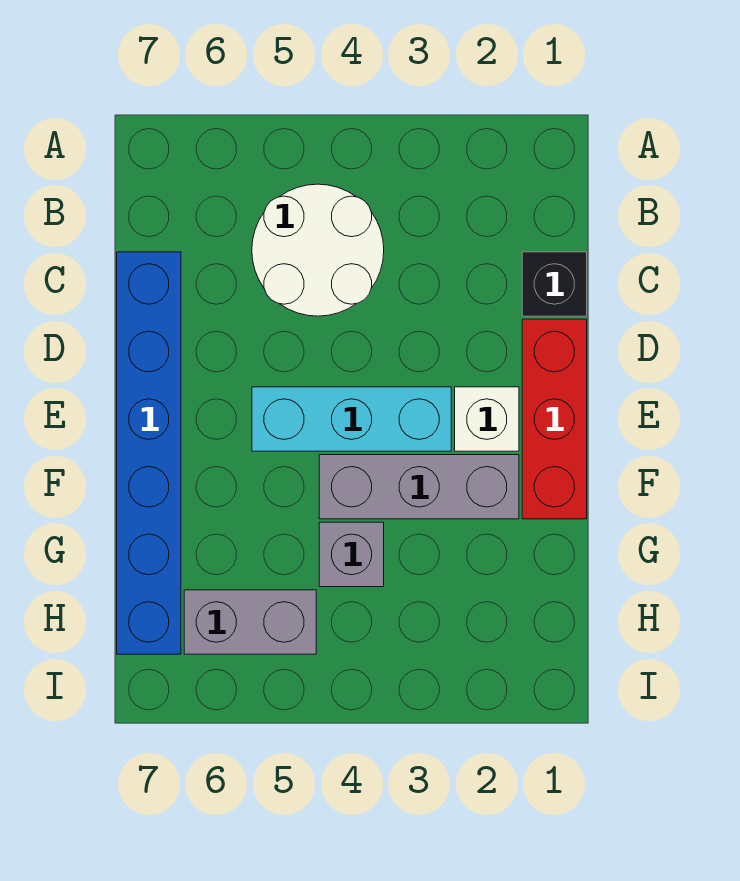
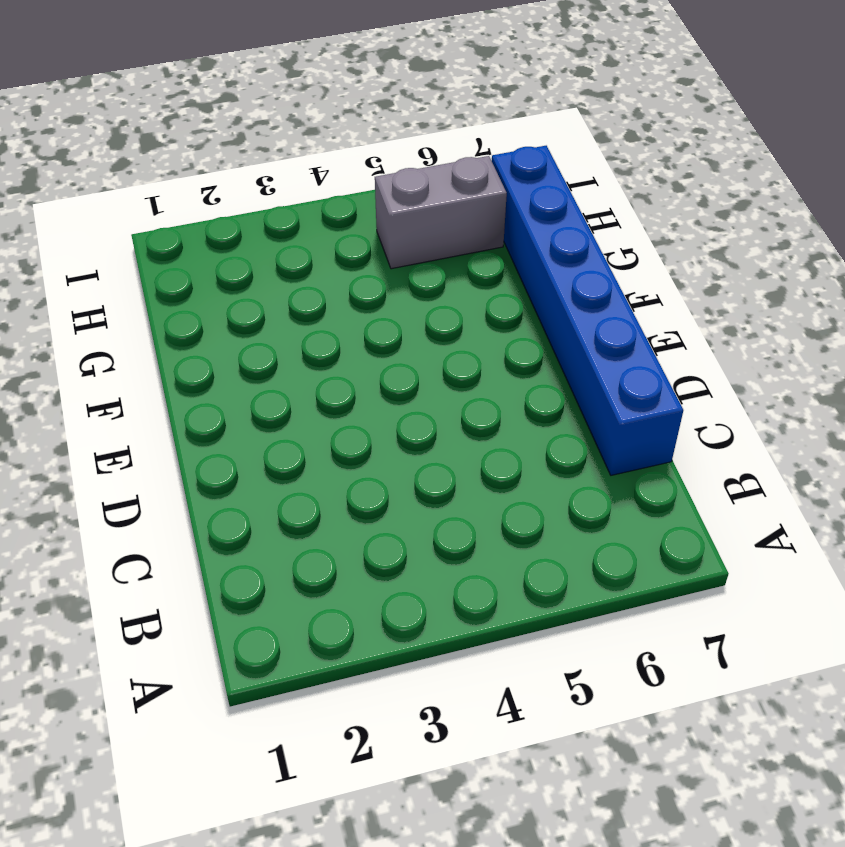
none -> white 2x2 round brick [252,184,384,316]
none -> black 1x1 brick [522,252,587,316]

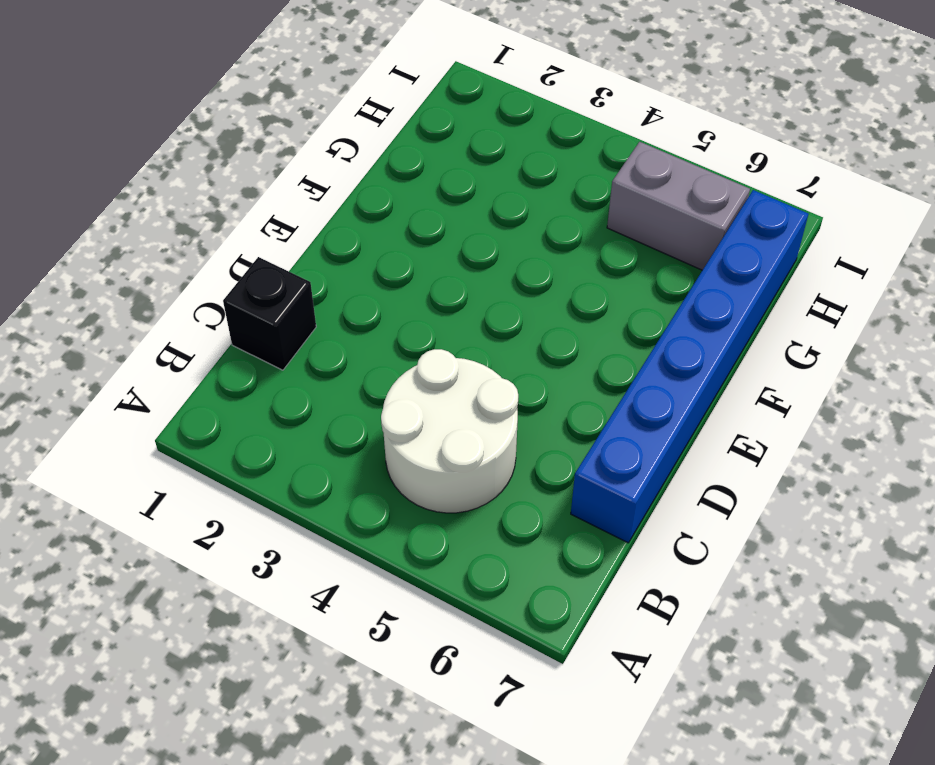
none -> red 1x3 brick [522,319,587,519]
none -> white 1x1 brick [455,387,519,451]

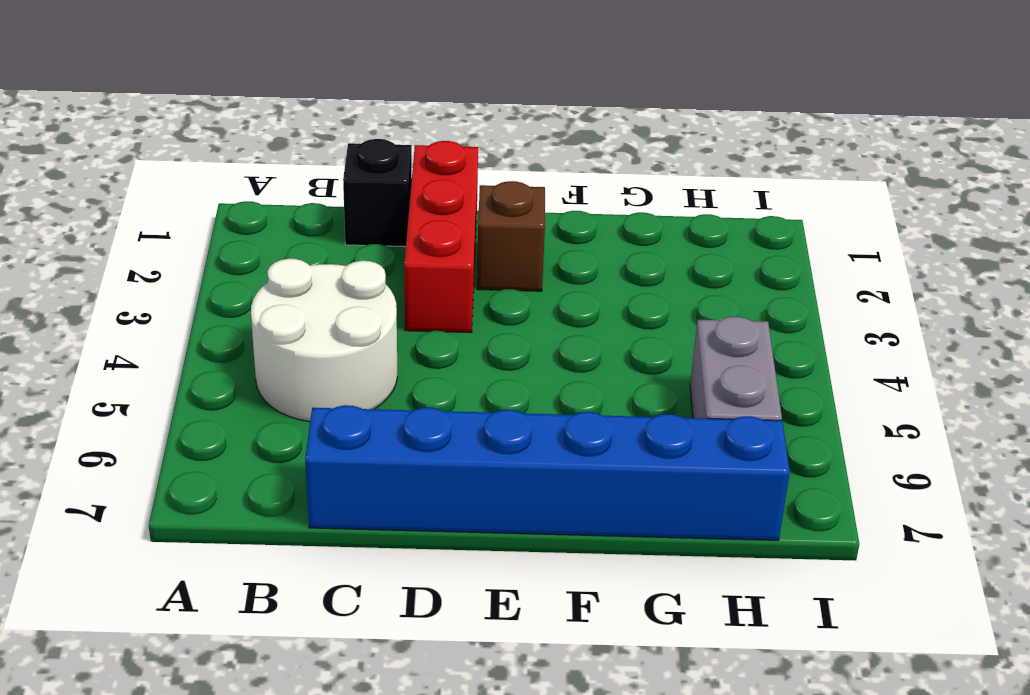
red 1x3 brick [404,141,478,333] -> red 1x3 brick turned to [522,319,587,519]
brown 1x1 brick [477,181,545,291] -> white 1x1 brick [455,387,519,451]
none -> cyan 1x3 brick [252,387,451,451]
none -> grey 1x3 brick [319,455,519,519]

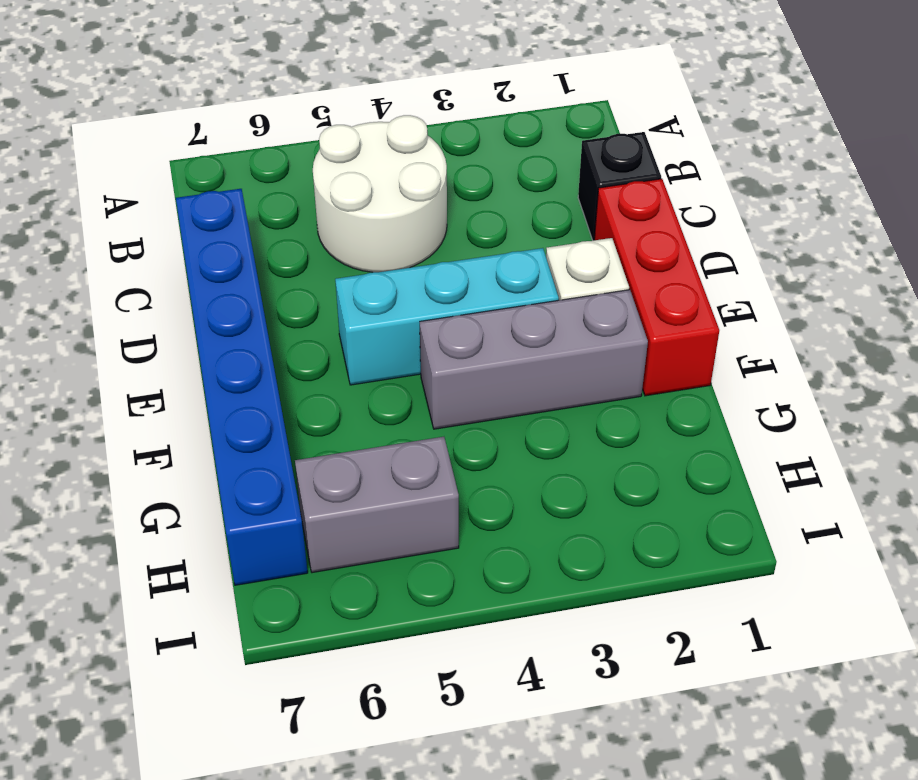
none -> grey 1x1 brick [319,522,384,587]

